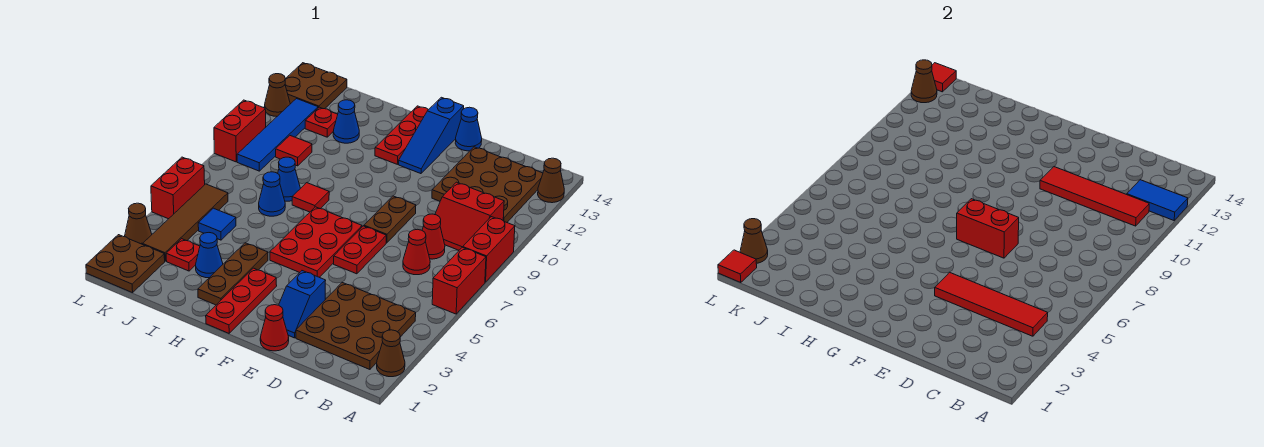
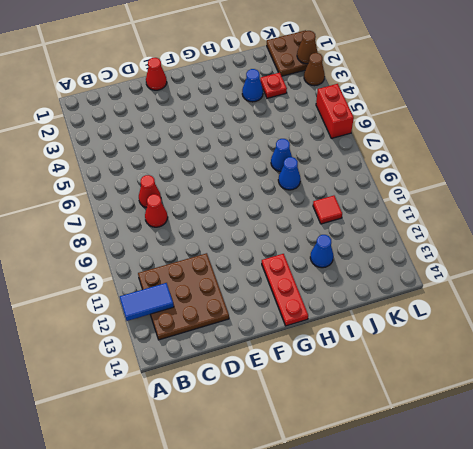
none -> brown 1x1 cone [377,330,405,377]
none -> red 1x2 brick [432,247,486,314]
none -> red 1x2 brick [463,217,515,282]
none -> brown 1x1 cone [538,158,564,203]

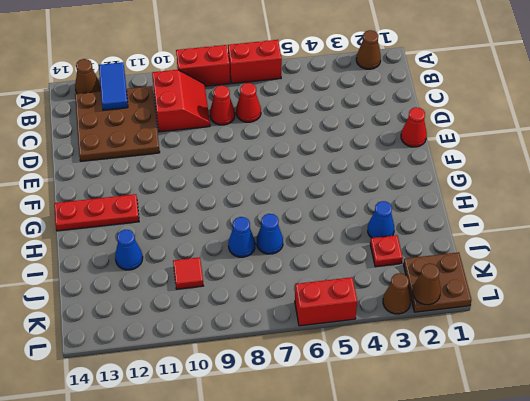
none -> brown 3x3 plate [296,283,416,369]
none -> blue 1x2 slope [279,271,326,338]
none -> red 1x2 plate [334,226,386,274]
none -> brown 1x2 plate [364,196,416,243]

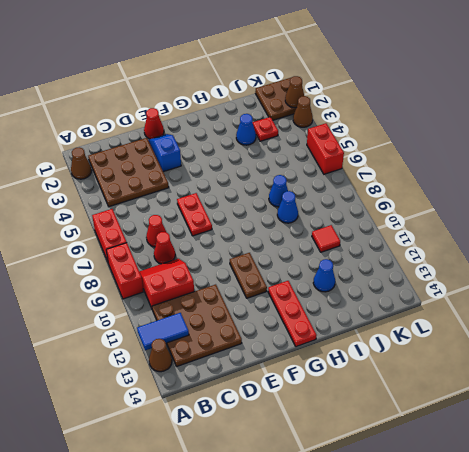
brown 1x2 plate [230,253,267,298] -> brown 1x2 plate moved to [364,196,416,243]
none -> blue 1x1 cone [455,107,482,151]
none -> red 2x3 plate [270,207,362,277]
none -> blue 1x3 slope [399,97,464,174]
none -> red 1x3 plate [206,268,277,333]

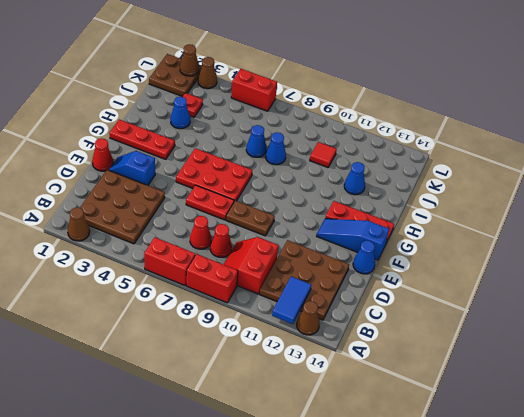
none -> brown 1x3 plate [198,243,268,305]
none -> red 1x1 tile [292,183,329,212]
none -> blue 1x1 tile [198,208,236,240]
none -> red 1x1 plate [305,107,338,137]

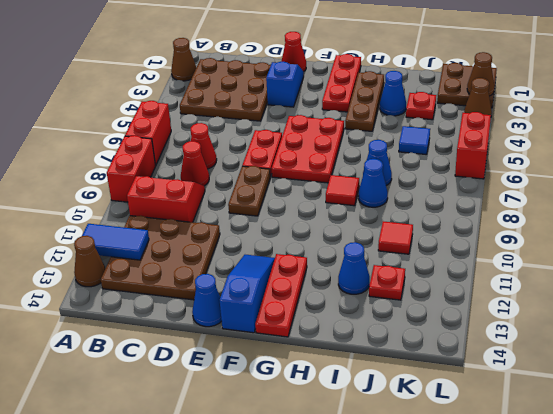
none -> brown 1x4 tile [143,184,228,261]
none -> blue 1x4 tile [237,99,318,171]
none -> brown 2x2 plate [285,63,347,109]
none -> red 1x2 brick [214,100,266,162]

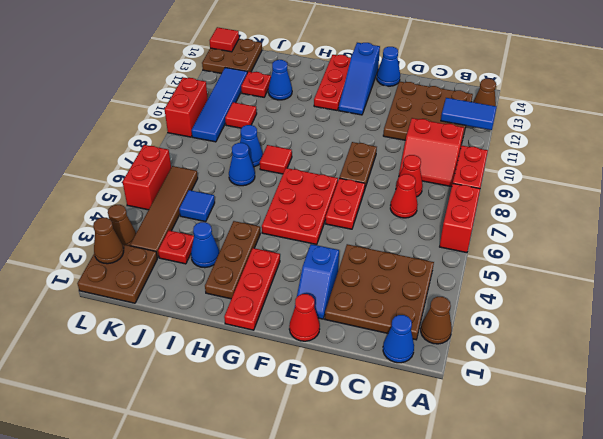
blue 1x1 cone [383,315,414,363] -> none
none -> brown 1x1 cone [265,74,290,116]
none -> red 1x4 tile [935,272,1048,336]
none -> red 1x4 tile [1040,167,1149,226]
none -> red 1x2 brick [957,199,1019,258]

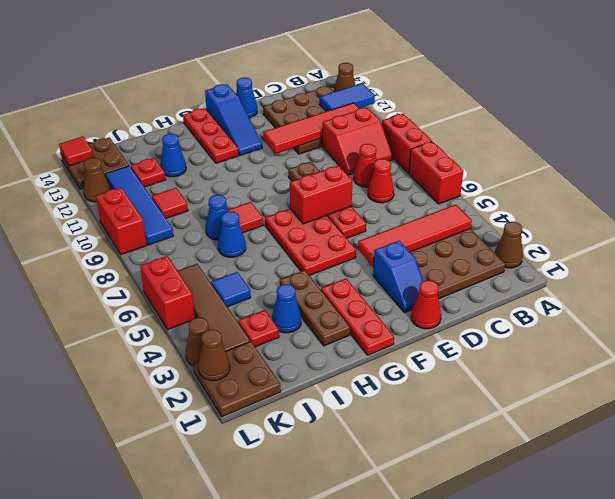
none -> red 1x1 tile [718,250,757,283]
none -> brown 1x1 cone [911,60,937,103]

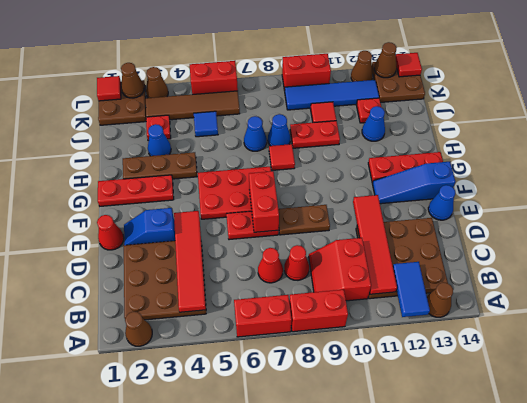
red 1x2 plate [290,121,340,148] -> none

